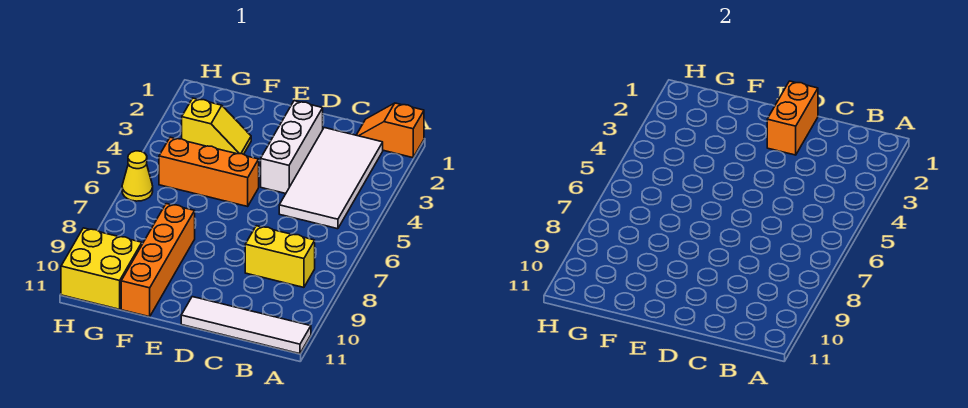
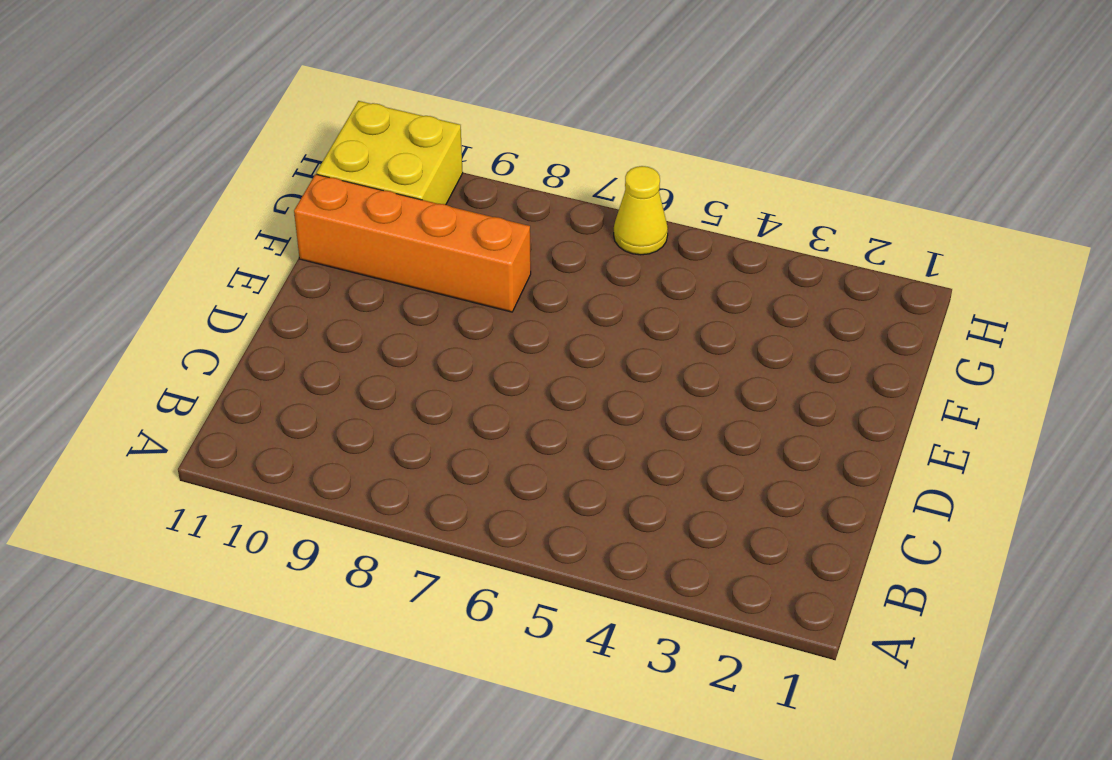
none -> orange 1x2 slope [357,103,424,158]
none -> white 1x4 tile [181,297,311,354]

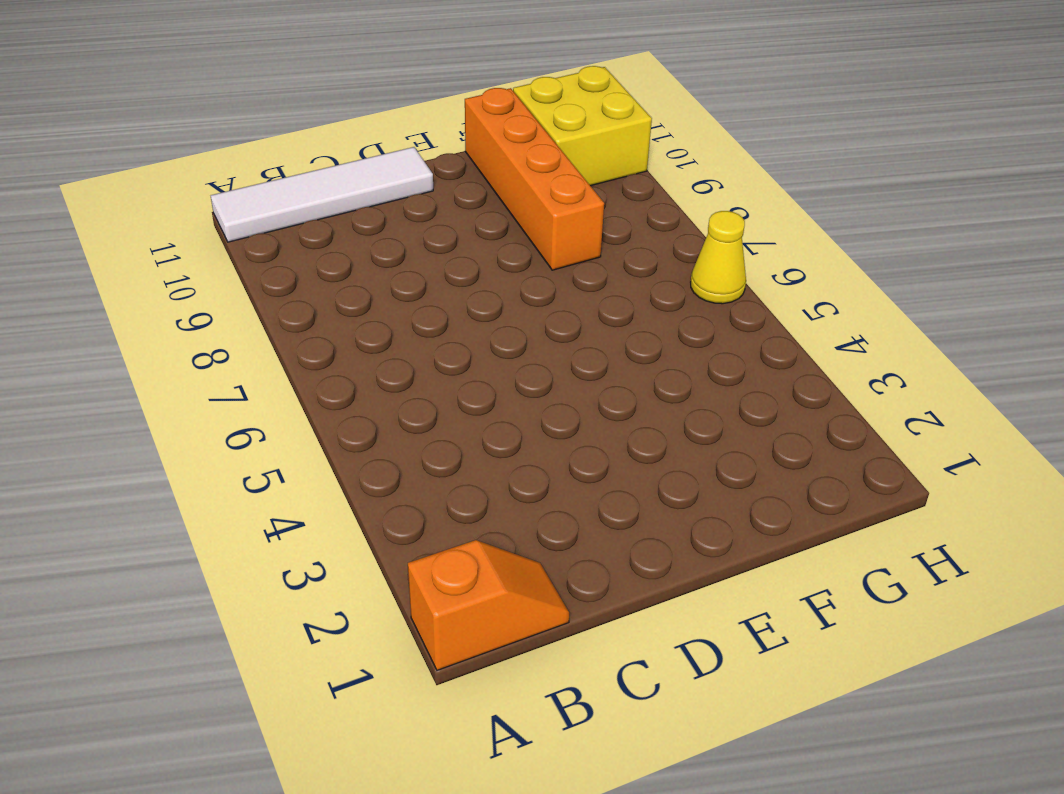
none -> white 2x4 tile [279,128,383,229]
none -> yellow 1x2 brick [245,226,315,287]

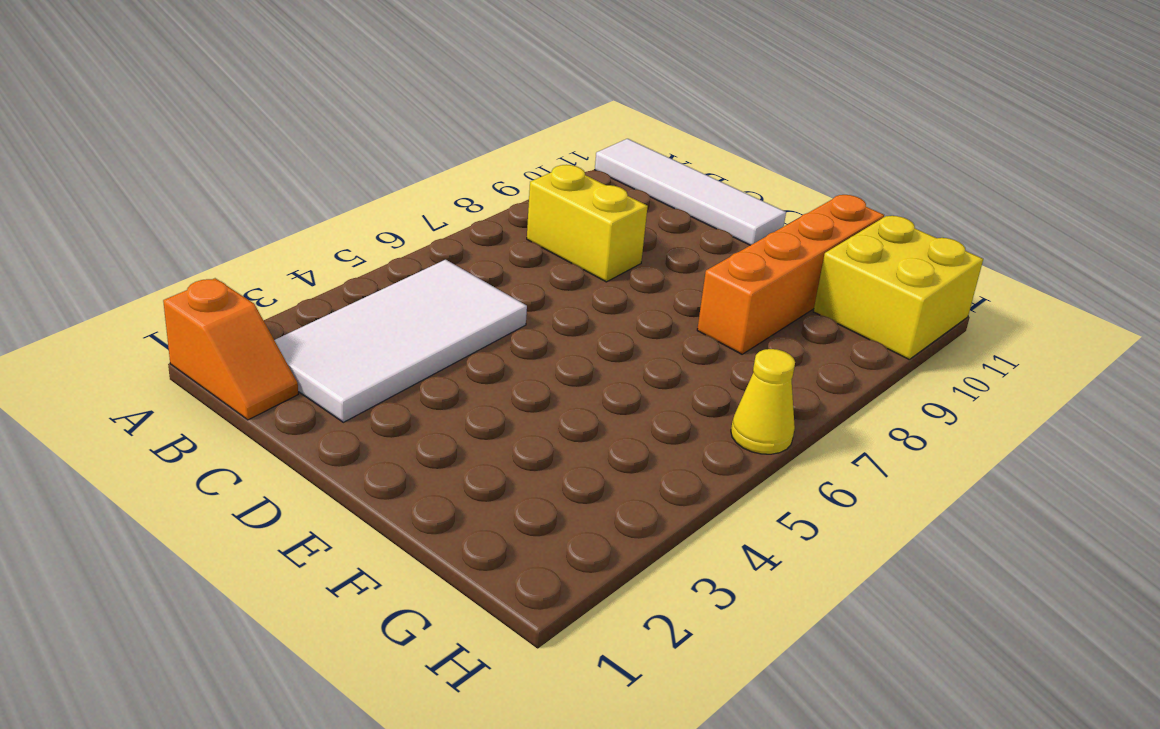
none -> white 1x3 brick [261,101,323,194]
none -> orange 1x3 brick [159,137,259,206]

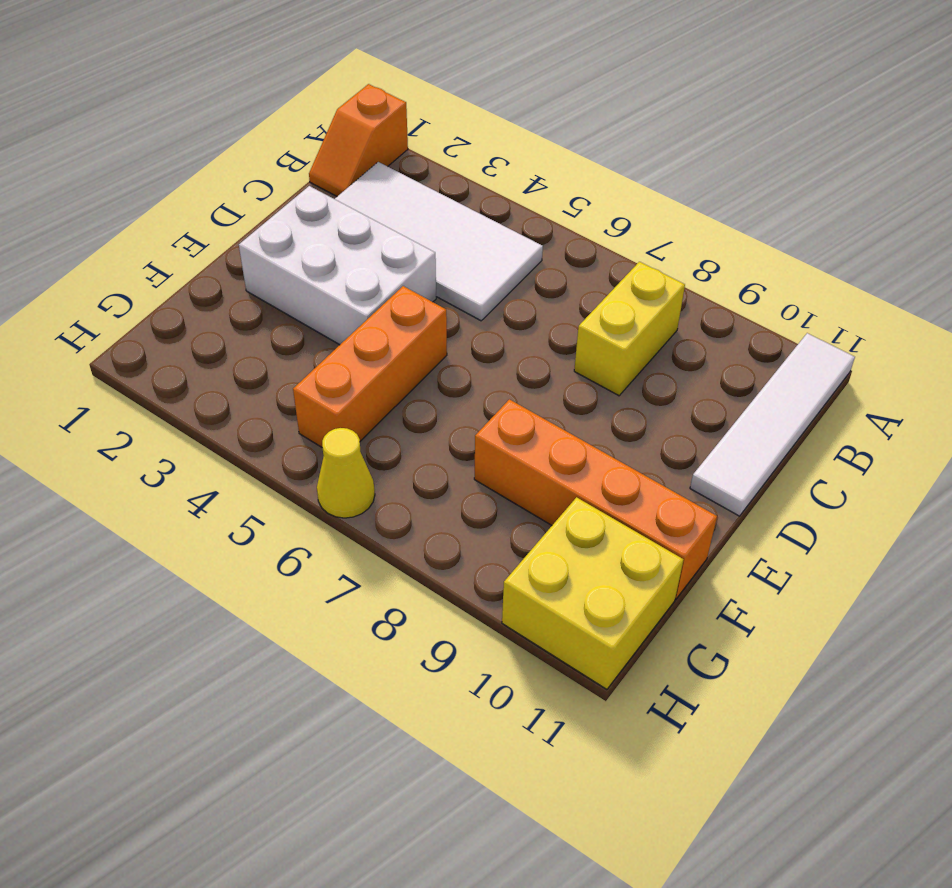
white 2x3 brick [239,186,436,345] -> white 1x3 brick [261,101,323,194]
none -> yellow 1x2 slope [182,98,251,154]
none -> orange 1x2 brick [767,81,818,155]

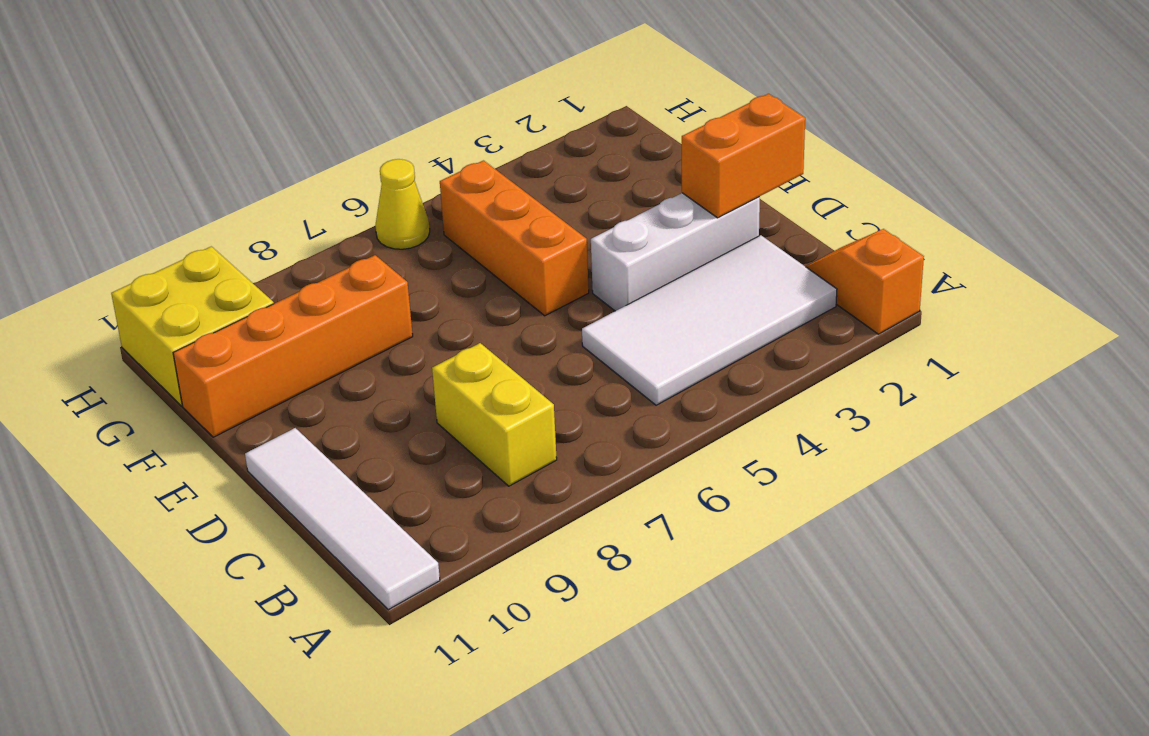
none -> yellow 1x2 slope [182,98,251,154]

